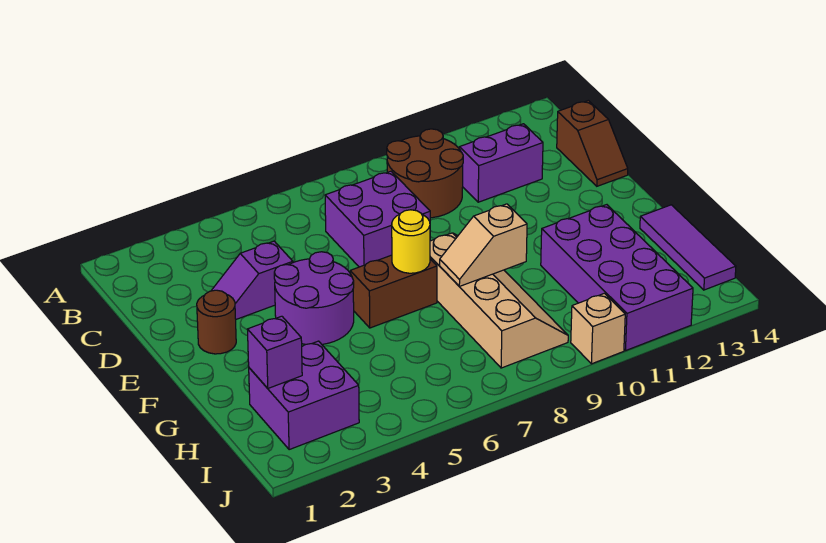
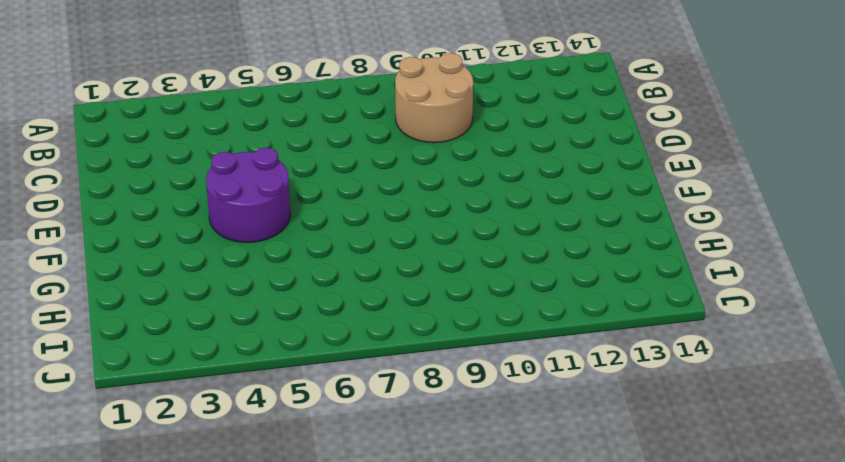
tan 2x2 round brick [395,53,473,143] -> brown 2x2 round brick [387,129,463,218]
none -> purple 2x2 brick [325,171,430,267]
none -> purple 1x2 brick [459,124,543,202]
none -> brown 1x2 slope [557,100,628,186]

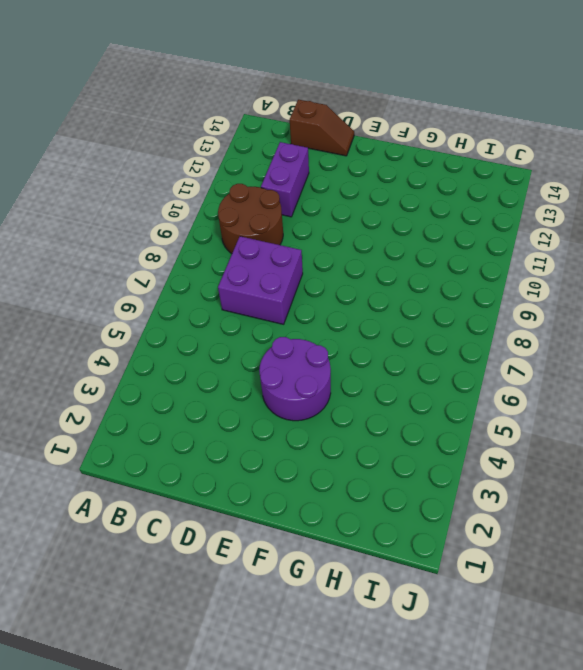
none -> purple 1x2 slope [211,241,293,319]
none -> brown 1x1 round brick [197,290,236,354]
none -> brown 1x2 brick [350,255,437,328]

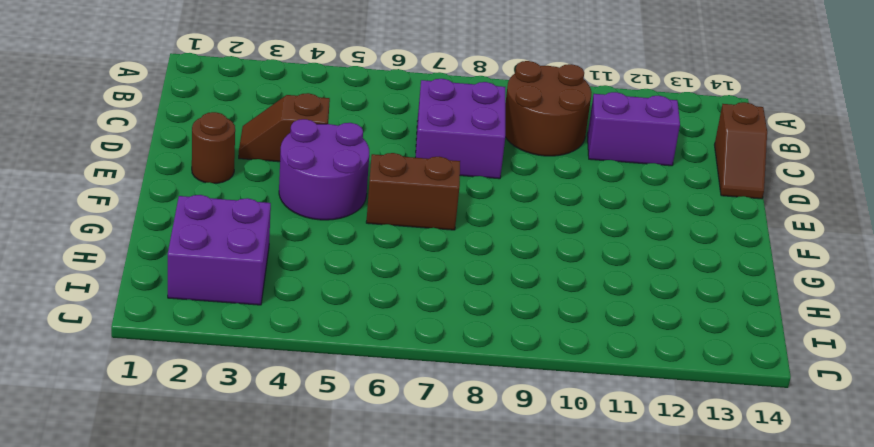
brown 1x2 slope [239,93,330,162] -> purple 1x2 slope [211,241,293,319]
none -> tan 2x4 slope [430,233,568,368]
none -> purple 2x4 brick [541,205,693,351]
none -> purple 1x3 tile [640,205,736,290]

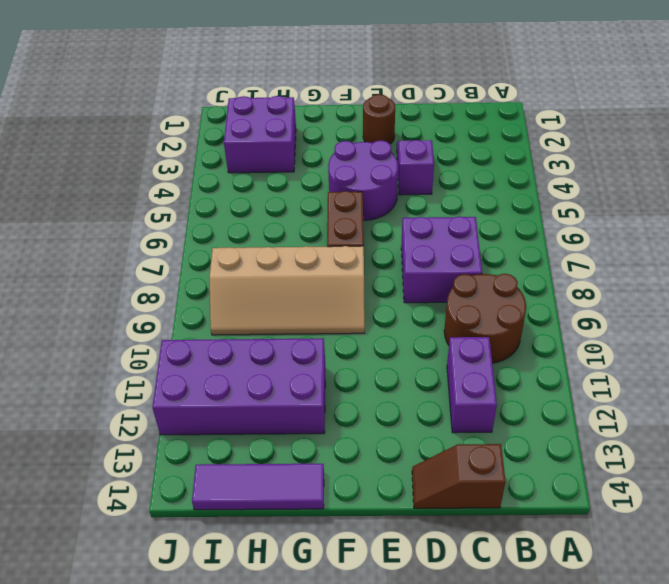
none -> tan 1x1 brick [571,293,625,364]
none -> yellow 1x1 round brick [392,210,430,273]
none -> tan 1x2 slope [440,204,527,286]

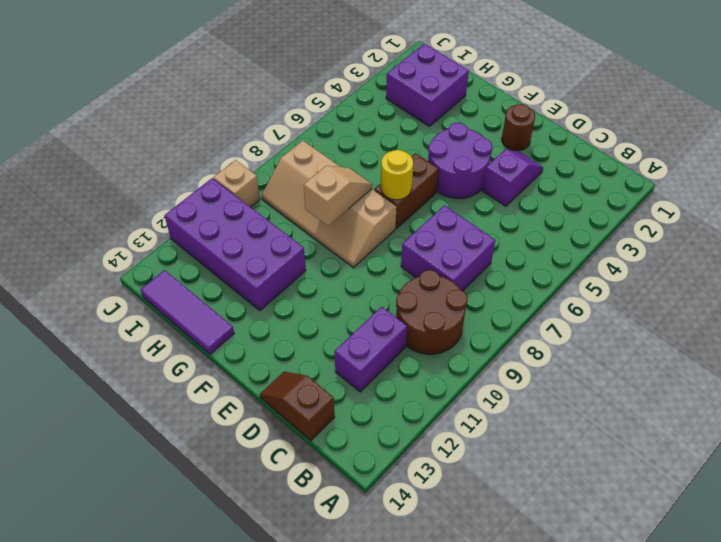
none -> purple 1x1 brick [247,316,302,388]

